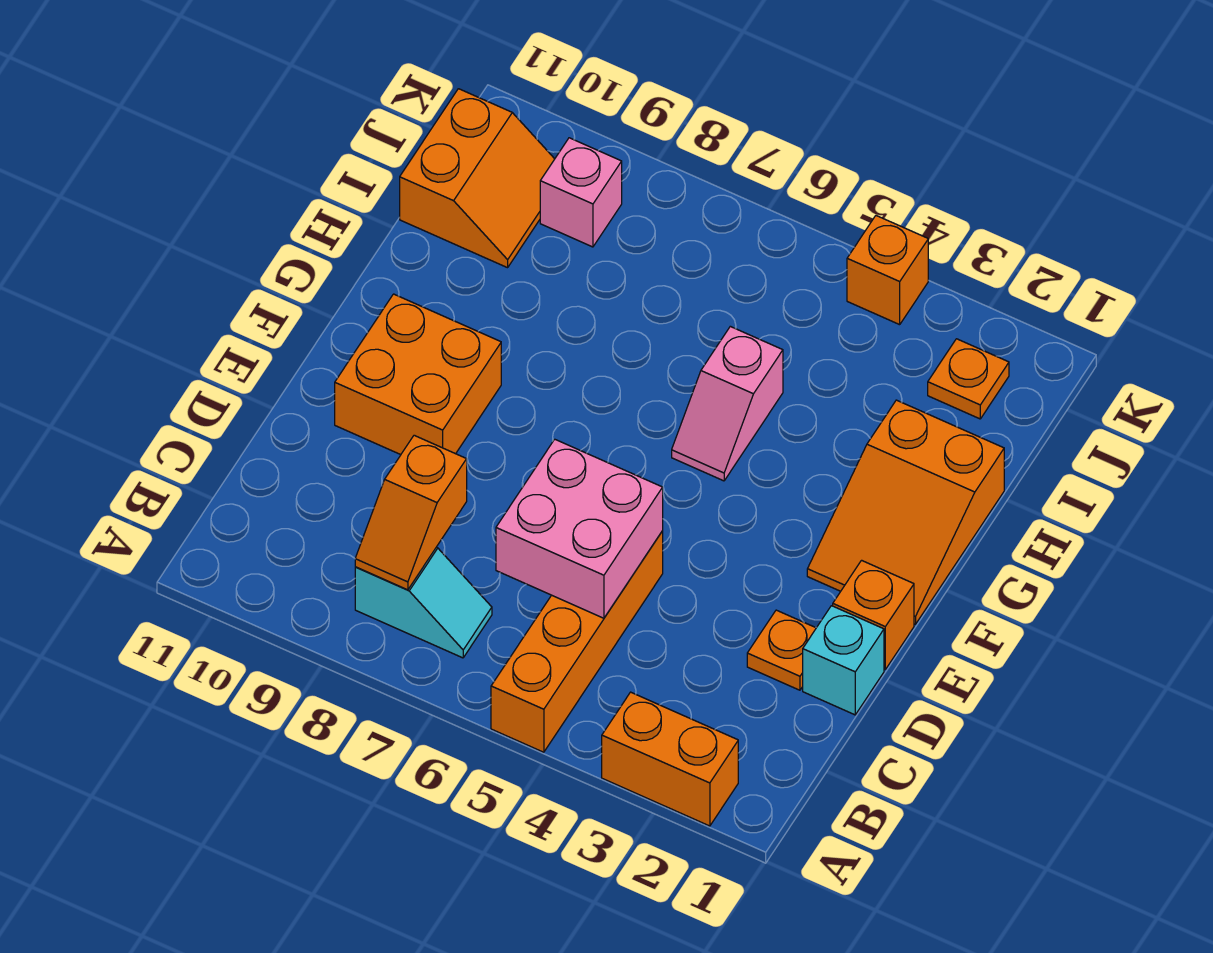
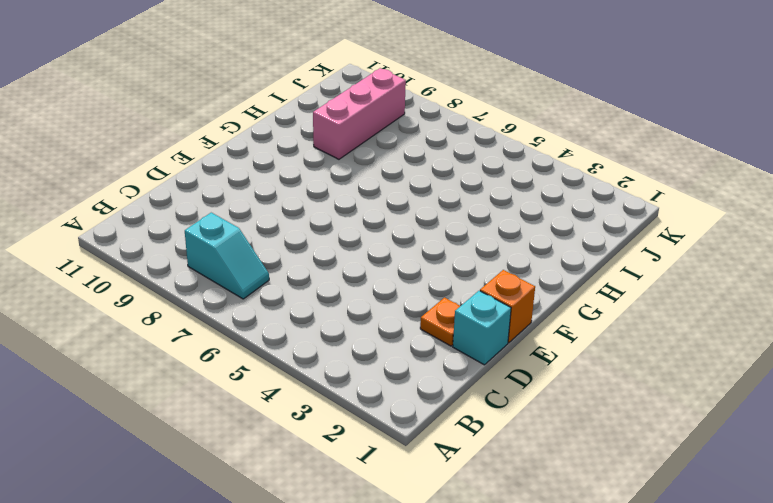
pink 1x3 brick [313,68,406,159] -> pink 1x1 brick [540,138,622,247]
none -> orange 1x2 brick [602,692,738,826]
none -> orange 1x4 brick [491,531,663,752]
none -> orange 2x2 brick [335,294,501,455]

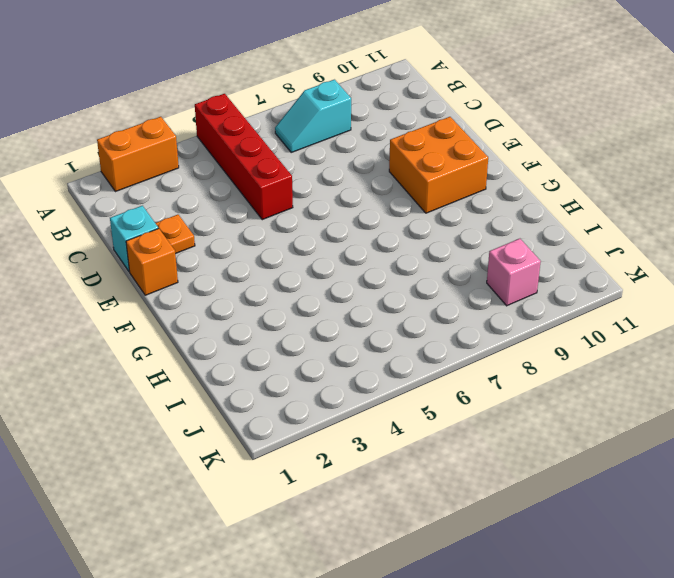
red 1x4 brick [195,94,293,220] -> orange 1x4 brick [491,531,663,752]
none -> orange 2x3 slope [807,400,1004,624]
none -> pink 1x2 slope [672,326,783,481]
none -> orange 2x2 slope [400,89,554,268]

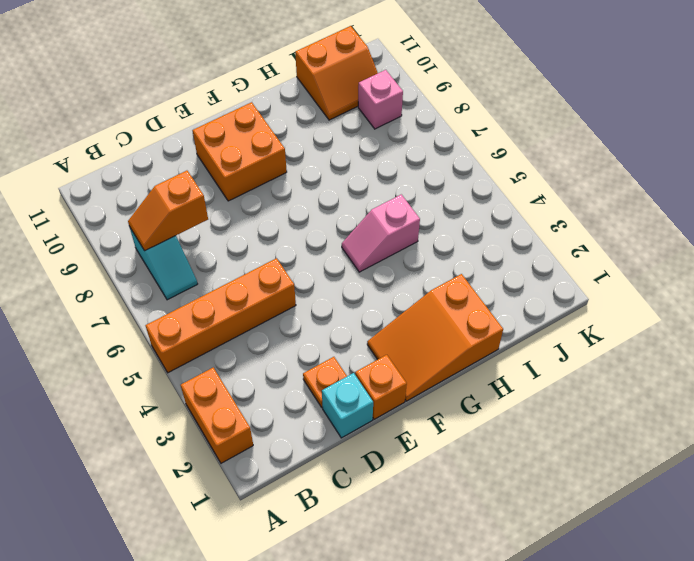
none -> orange 1x1 plate [928,339,1009,419]
none -> orange 1x1 brick [847,216,928,325]
none -> pink 2x2 brick [496,439,663,618]

